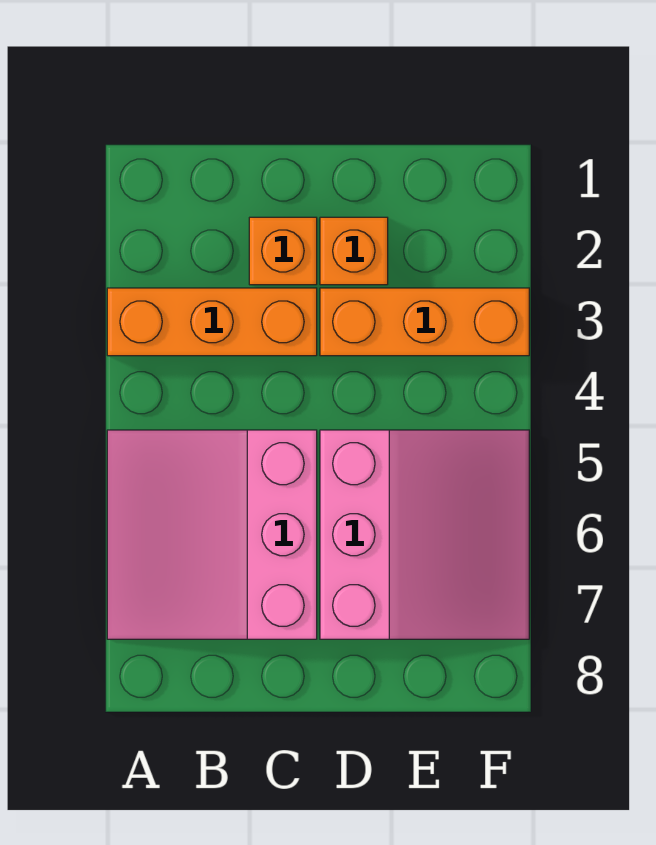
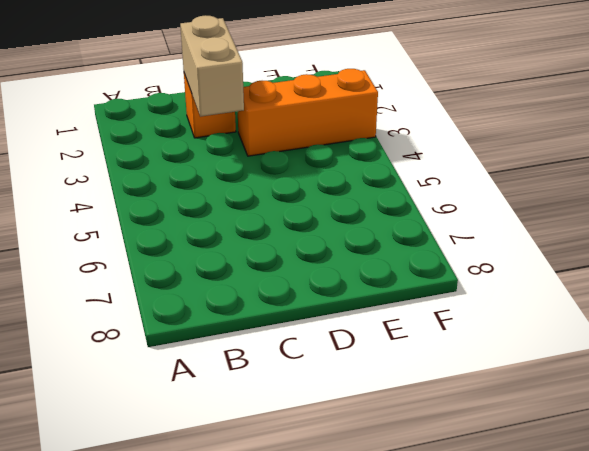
tan 1x2 brick [180,15,244,117] -> none
none -> orange 1x3 brick [107,288,317,356]
none -> pink 3x3 slope [107,430,317,639]

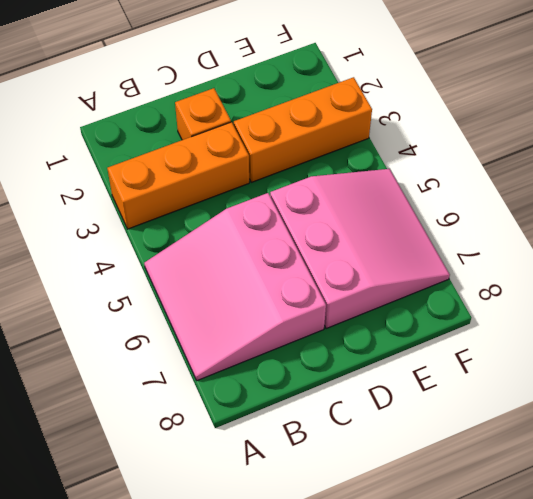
none -> orange 1x1 brick [320,217,388,285]

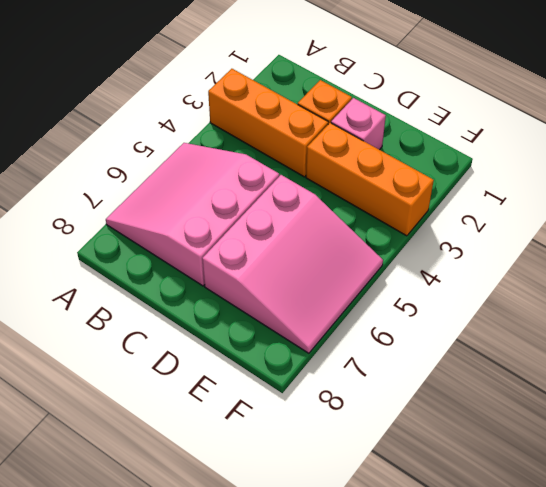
pink 1x1 brick [331,98,386,150] -> orange 1x1 brick [320,217,388,285]

